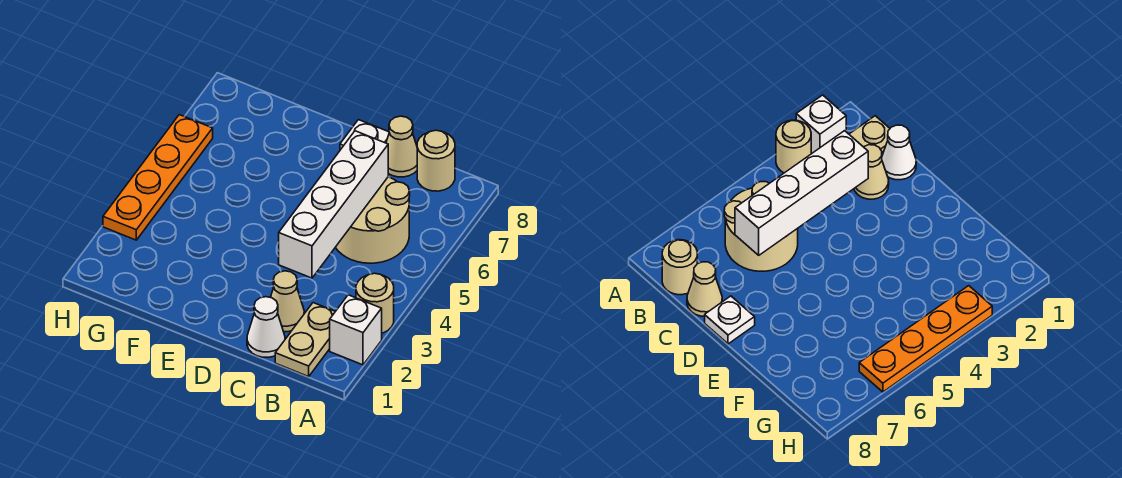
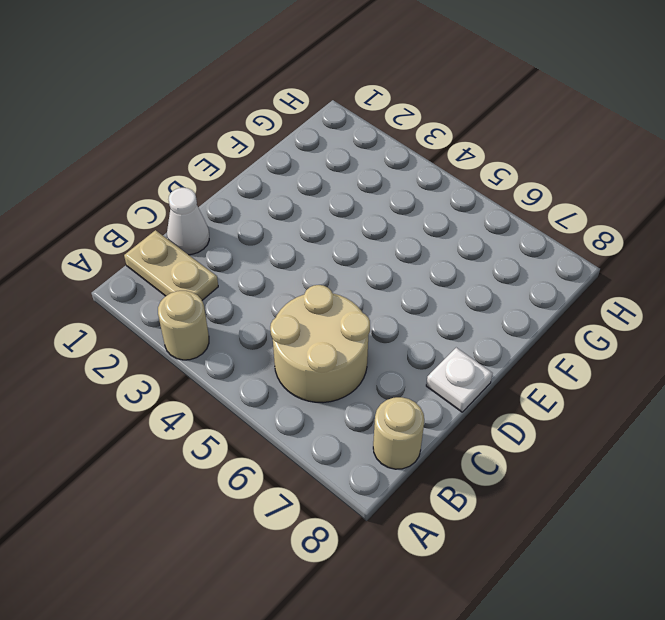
none -> white 1x1 brick [330,295,382,365]
none -> tan 1x1 cone [271,271,304,332]

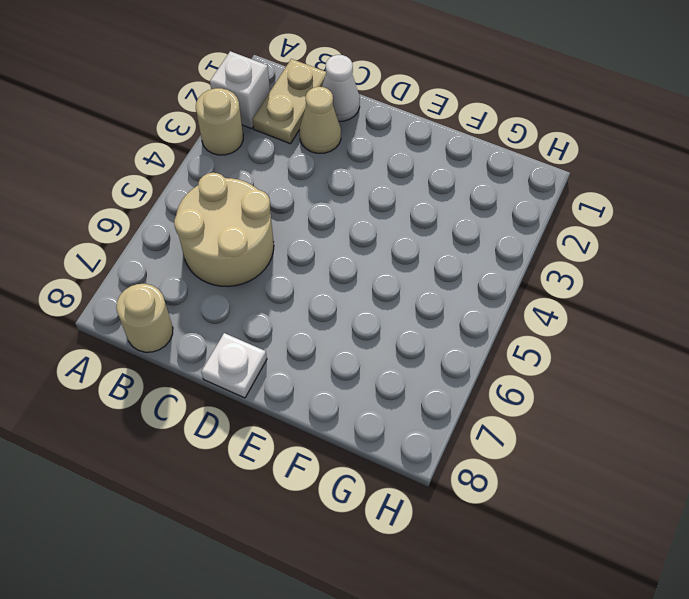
none -> tan 1x1 cone [386,116,417,177]
none -> orange 1x4 plate [103,115,213,240]

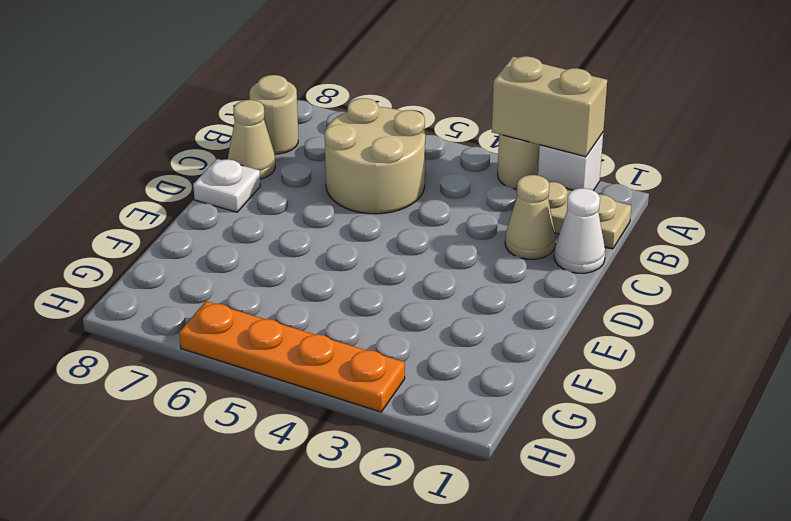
tan 1x2 brick [492,56,607,157] -> none
none -> white 1x4 brick [279,131,388,278]

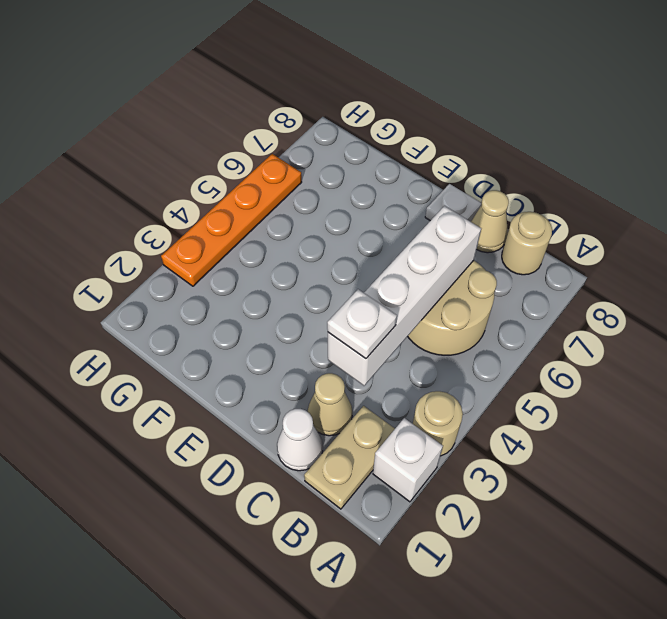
white 1x1 plate [327,289,397,359] -> none

